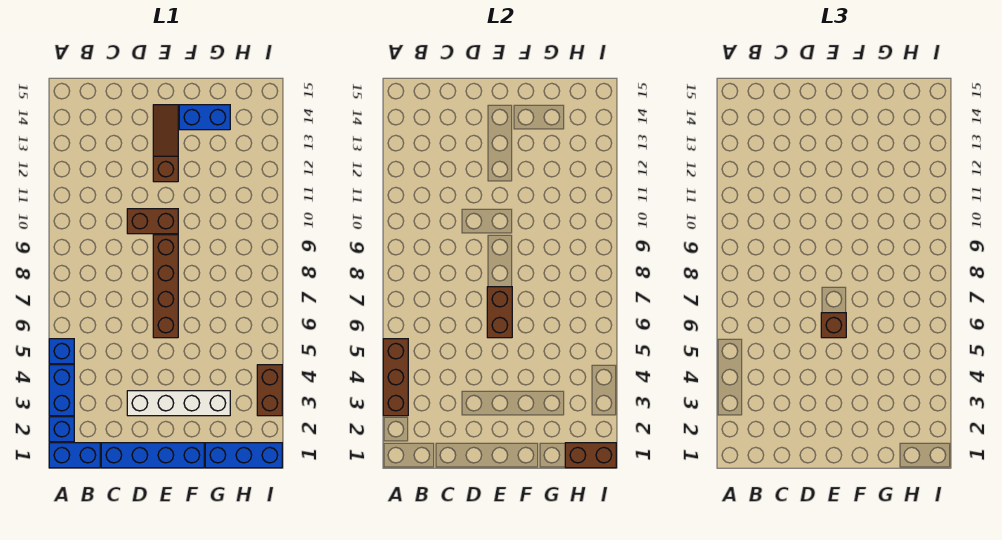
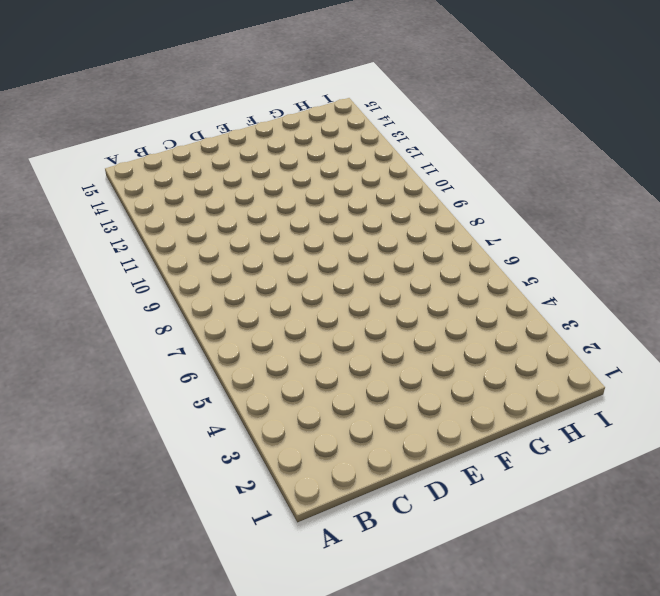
none -> blue 1x2 brick [49,443,100,468]
none -> blue 1x1 brick [49,417,74,442]
none -> blue 1x2 brick [49,365,74,416]

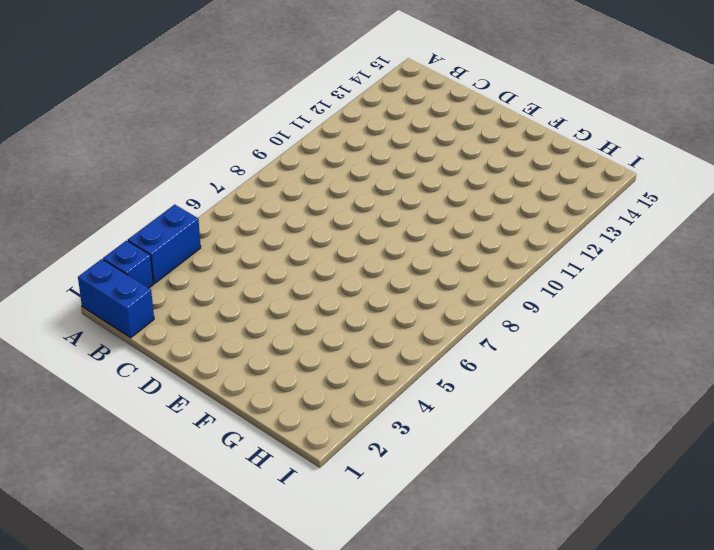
none -> blue 1x1 brick [49,339,74,364]
none -> blue 1x4 brick [101,443,204,468]
none -> white 1x4 brick [127,391,230,416]

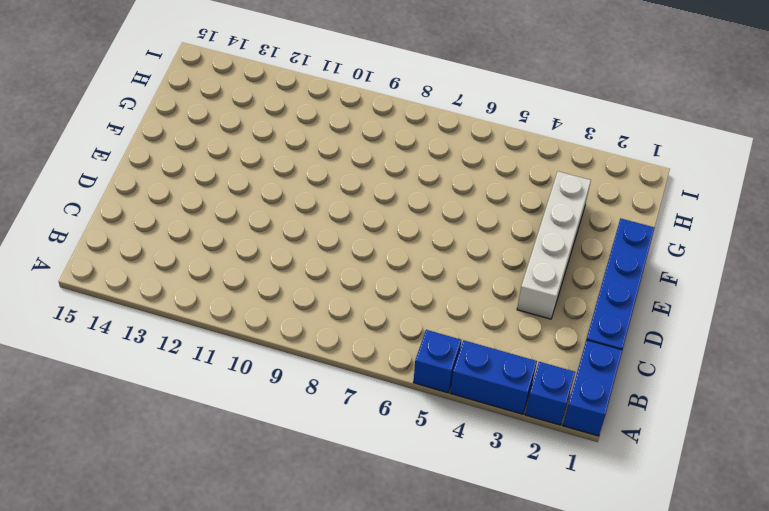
none -> brown 1x2 brick [127,209,178,234]
none -> brown 1x4 brick [153,235,178,338]
none -> brown 1x3 slope [153,105,178,182]

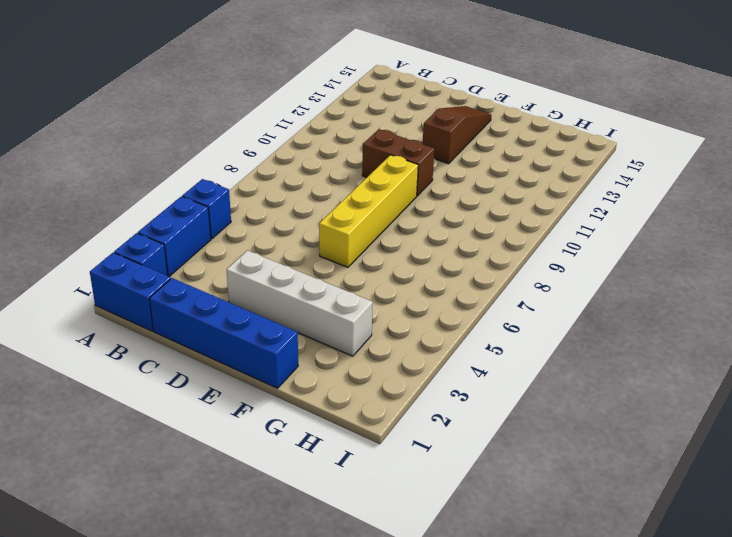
yellow 1x4 brick [319,155,418,267] -> brown 1x4 brick [153,235,178,338]
none -> blue 1x2 brick [179,105,230,130]
none -> blue 1x3 brick [205,443,282,468]
none -> brown 1x2 brick [257,365,282,416]

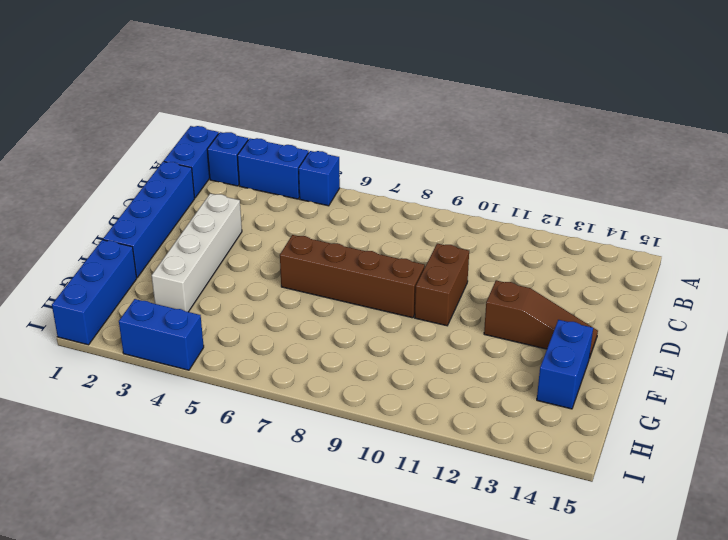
blue 1x2 brick [119,299,204,370] -> brown 1x2 brick [257,365,282,416]
none -> brown 1x3 brick [383,339,408,416]
none -> brown 1x2 brick [487,287,512,338]
none -> brown 1x2 brick [565,443,616,468]

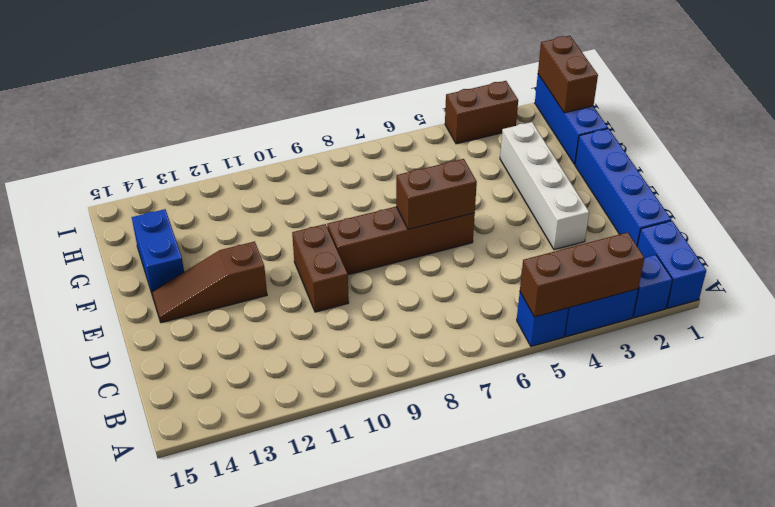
none -> brown 1x1 brick [821,313,846,338]

